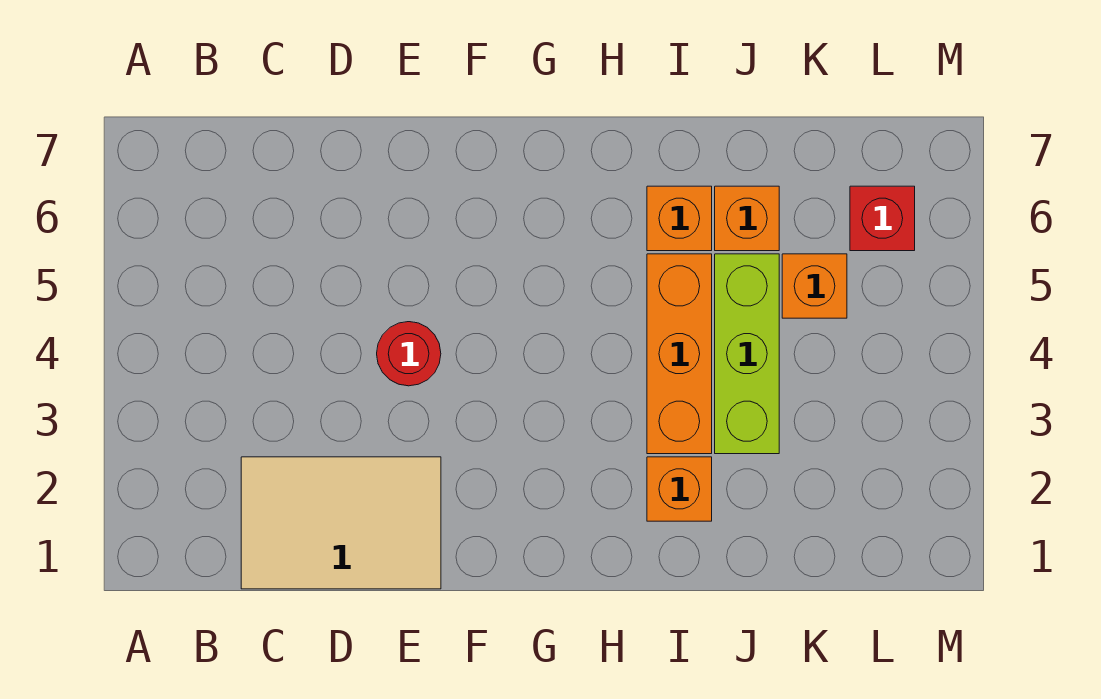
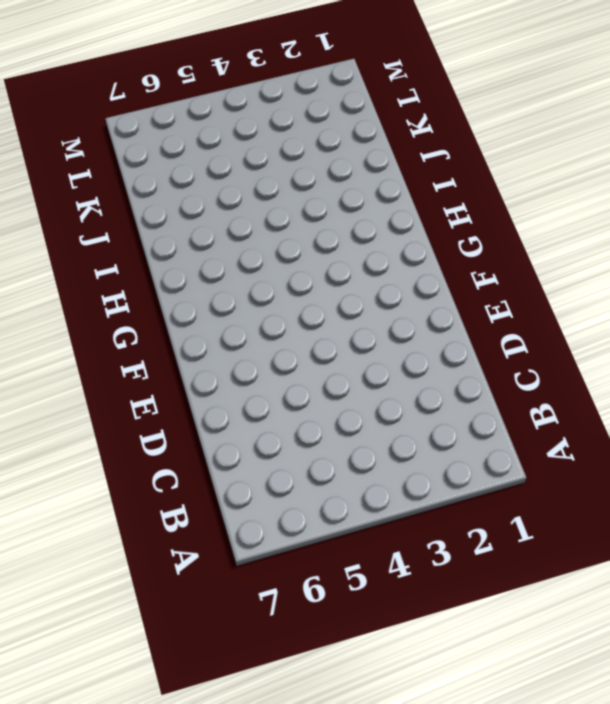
none -> tan 2x3 tile [241,457,441,589]
none -> red 1x1 round brick [377,322,441,386]

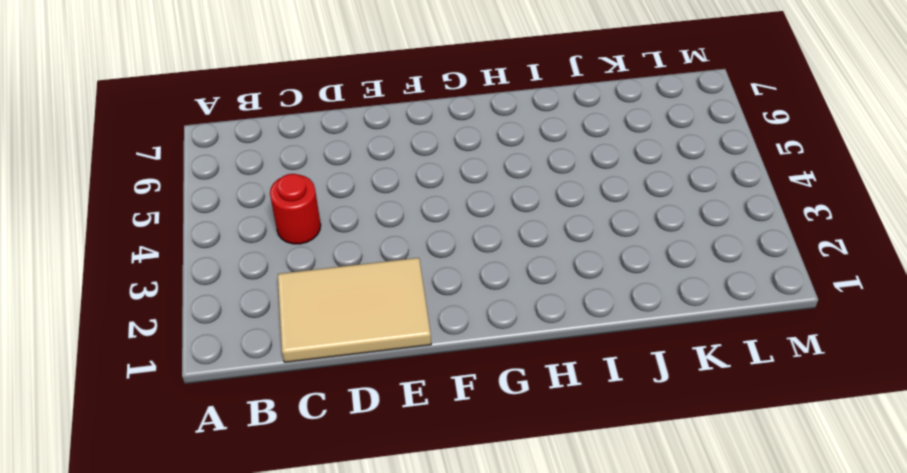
red 1x1 round brick [270,174,321,244] -> red 1x1 round brick moved to [377,322,441,386]
none -> orange 1x1 brick [647,457,712,521]
none -> orange 1x3 brick [647,254,712,454]

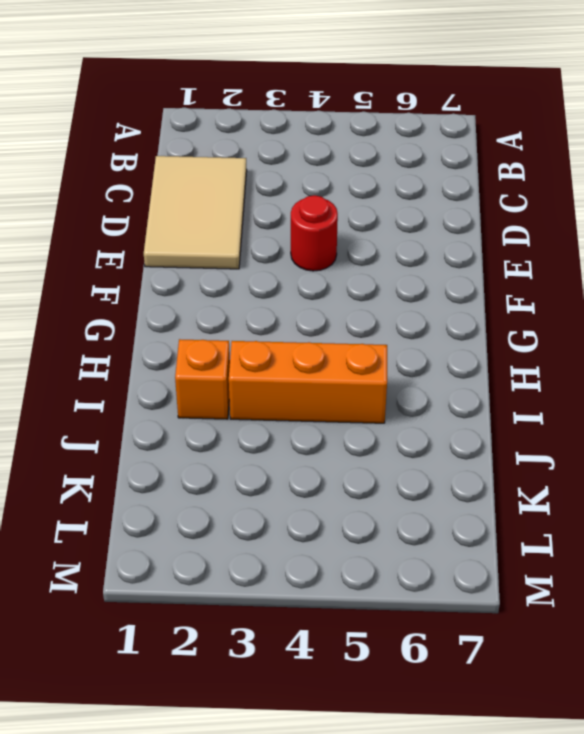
none -> orange 1x1 brick [647,186,712,251]
none -> lime 1x3 brick [715,254,779,454]

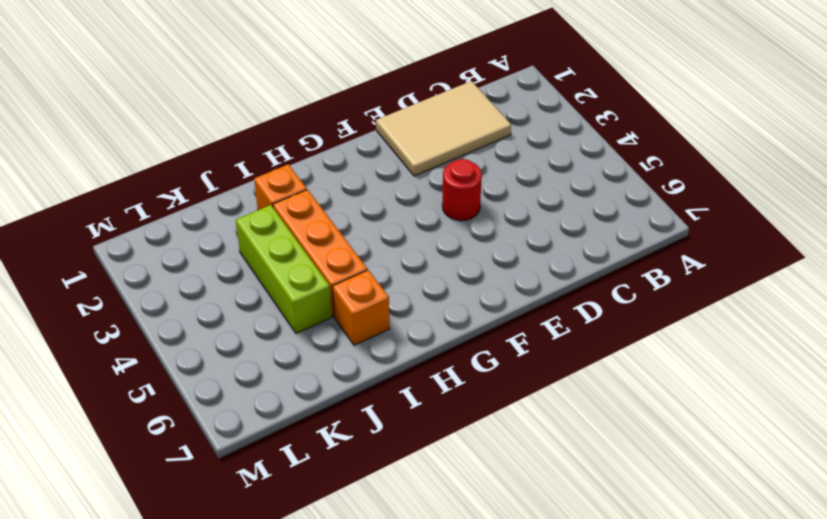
none -> orange 1x1 brick [715,186,779,251]
none -> orange 1x1 brick [782,254,847,318]

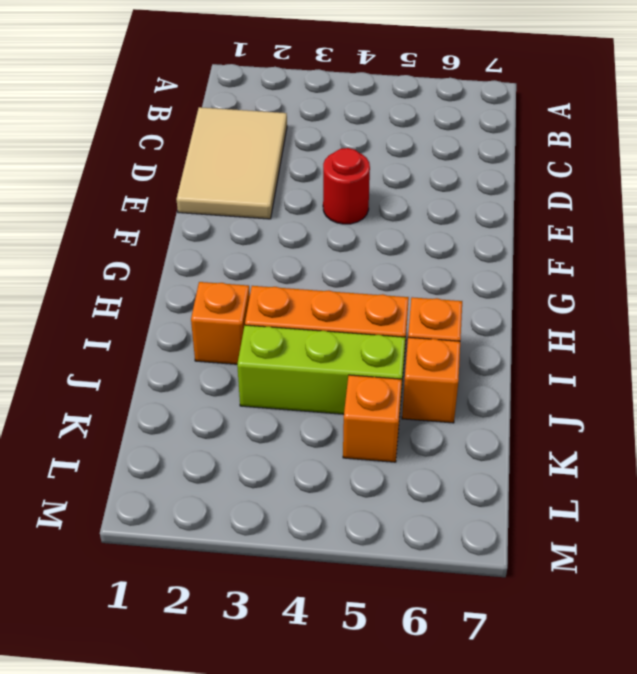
none -> red 1x1 brick [850,186,915,251]

